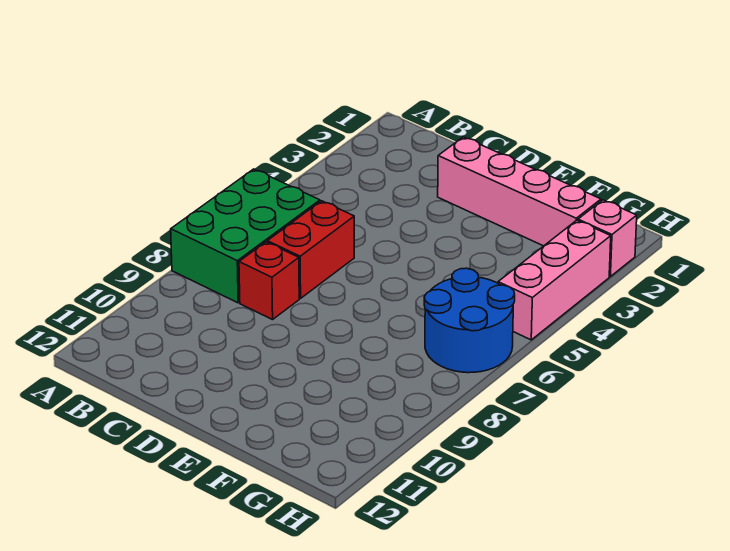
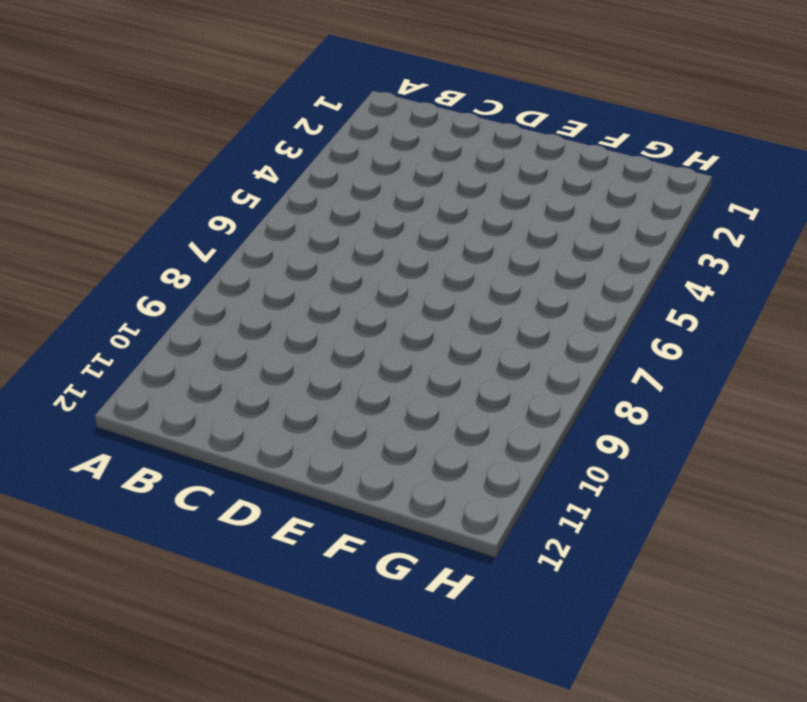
none -> green 2x3 brick [171,169,320,303]
none -> red 1x2 brick [267,201,354,298]

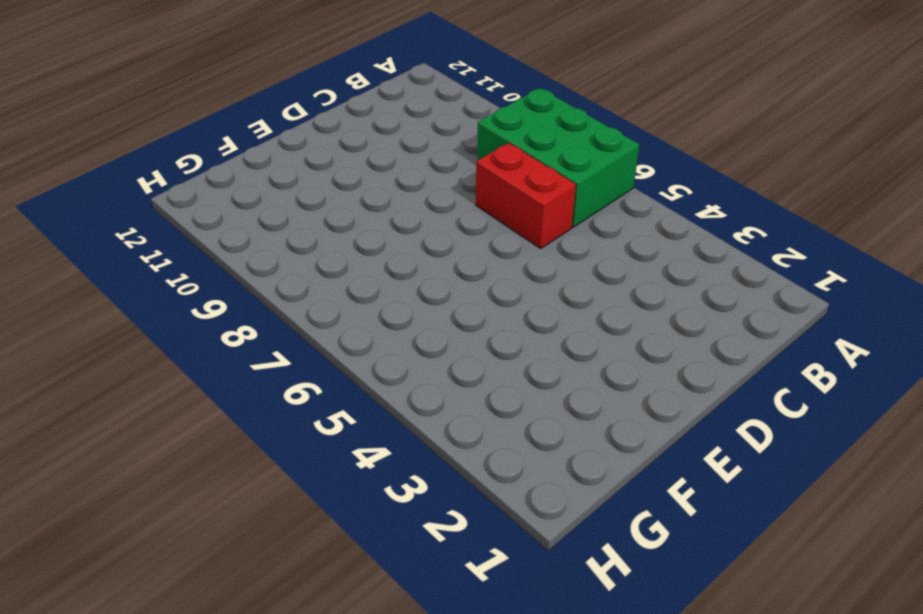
none -> red 1x1 brick [239,242,299,320]
none -> pink 1x4 brick [438,137,601,246]

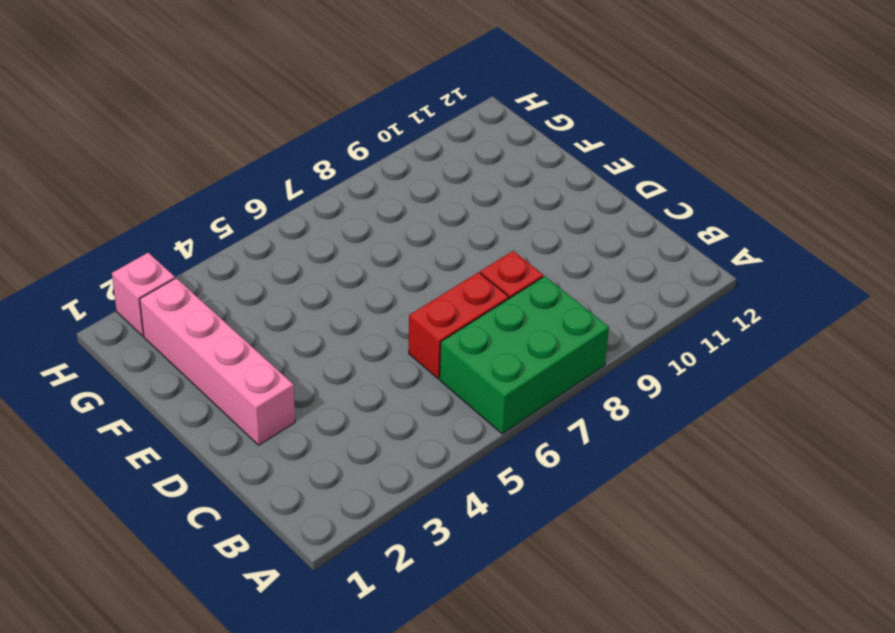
none -> blue 2x2 round brick [424,268,515,373]
none -> pink 1x3 brick [498,220,611,340]

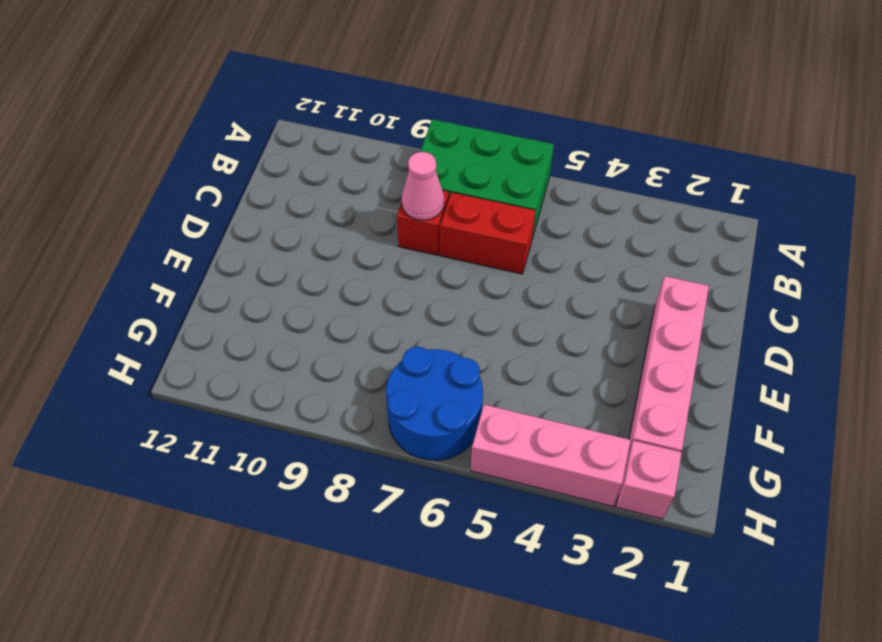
pink 1x1 cone [402,152,444,220] -> none

